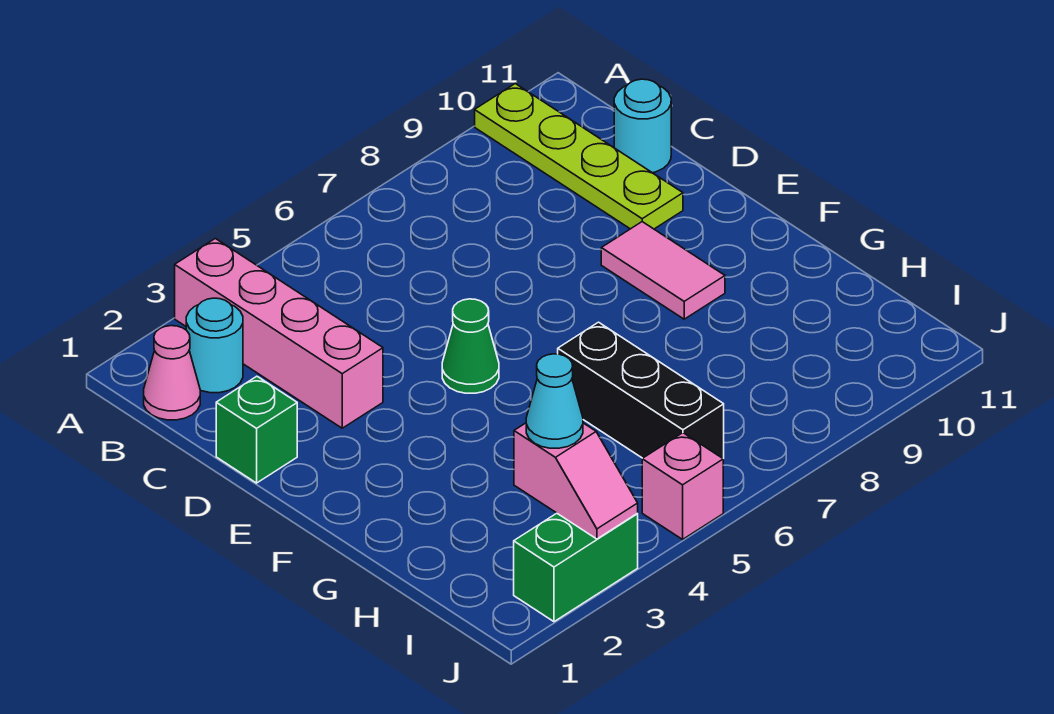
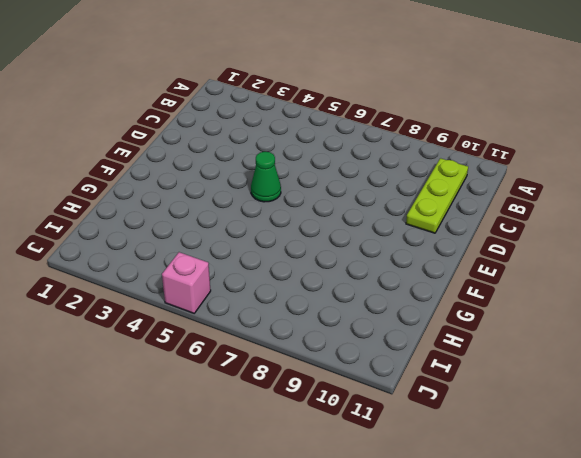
lime 1x3 plate [406,158,468,233] -> lime 1x4 plate [475,84,683,229]
none -> pink 1x4 brick [175,238,383,428]
none -> pink 1x1 cone [144,326,200,420]
none -> cyan 1x1 round brick [186,298,243,393]

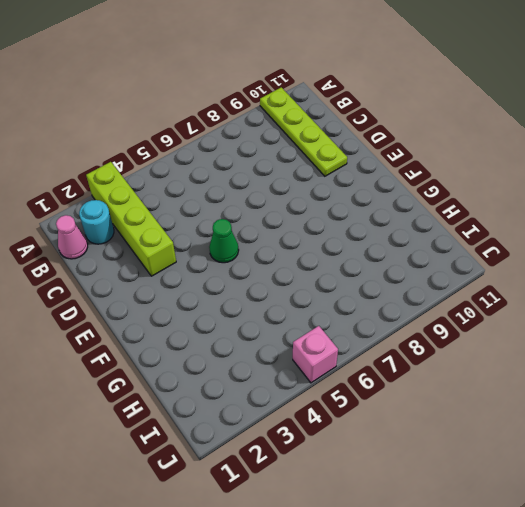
lime 1x4 brick [86,162,176,276] -> pink 1x4 brick [175,238,383,428]
none -> cyan 1x1 round brick [614,79,671,173]
none -> green 1x1 brick [216,376,297,483]
none -> pink 1x2 tile [601,222,725,319]

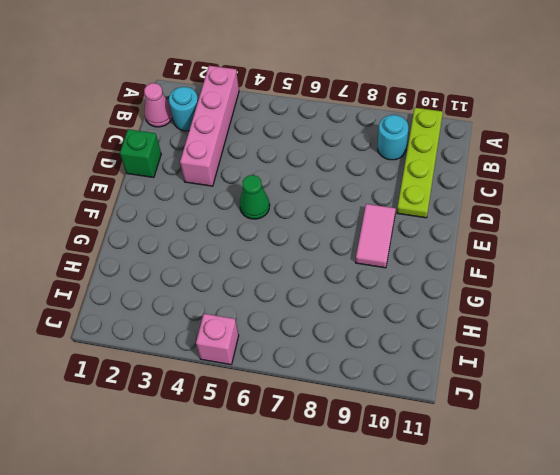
cyan 1x1 round brick [378,115,408,160] -> cyan 1x1 round brick moved to [614,79,671,173]
none -> black 1x3 brick [558,322,724,459]
none -> green 1x2 brick [514,513,638,622]
none -> pink 1x2 slope [514,423,638,539]

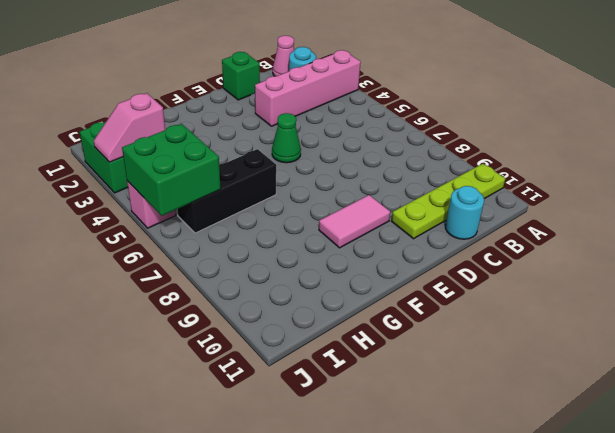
green 2x2 brick [122,124,221,216] -> none
none -> cyan 1x1 cone [526,354,583,448]

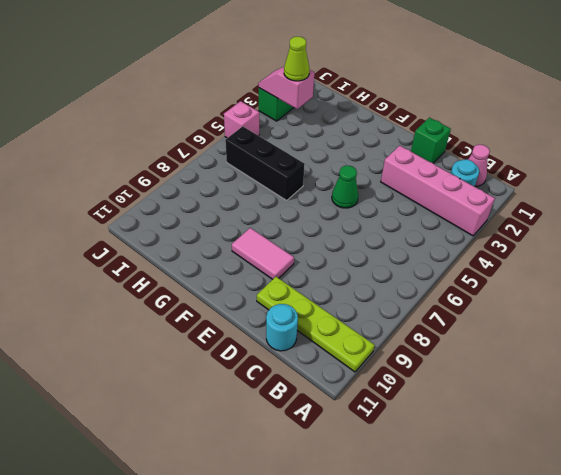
lime 1x1 cone [284,37,310,81] -> cyan 1x1 cone [526,354,583,448]

